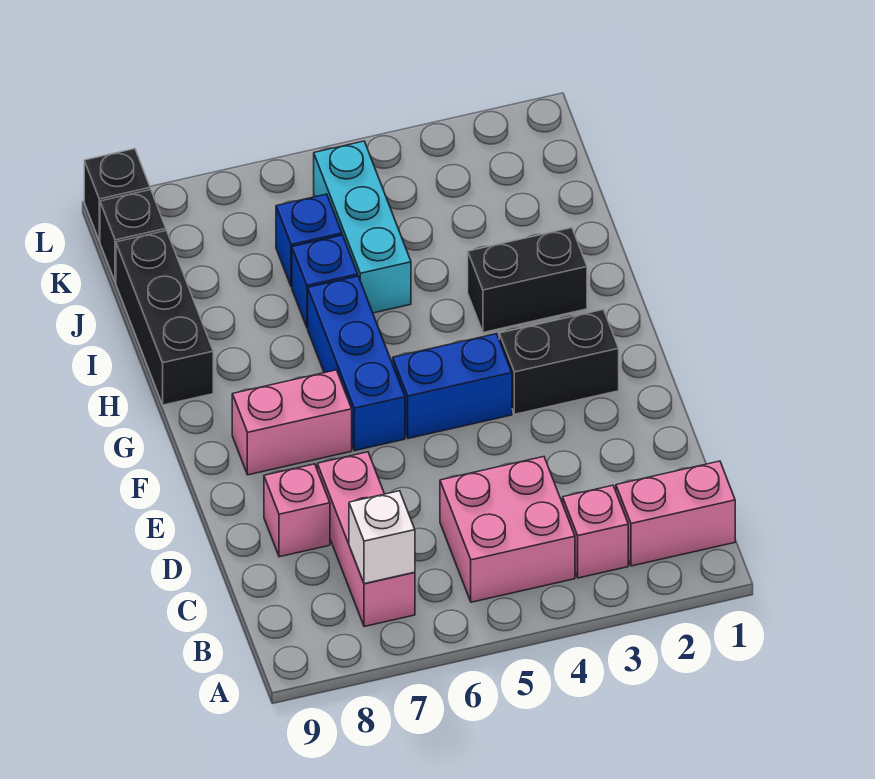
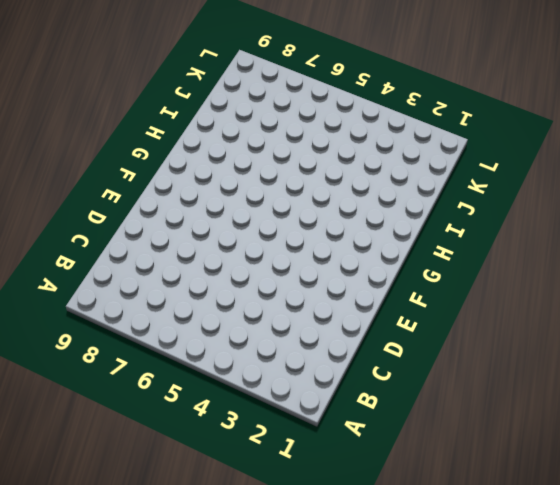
none -> pink 1x2 brick [616,461,735,566]
none -> pink 1x1 brick [563,485,628,578]
none -> pink 2x2 brick [440,457,575,602]

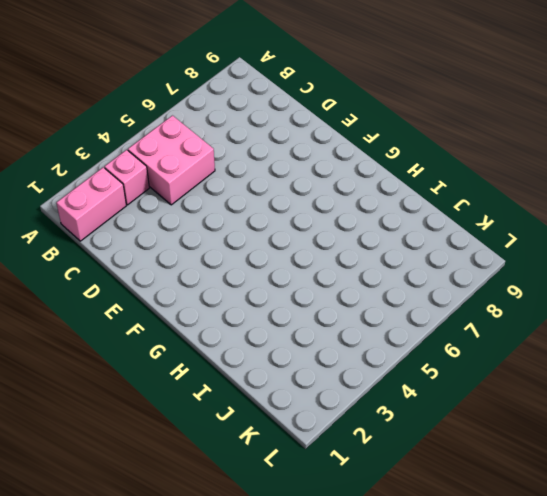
none -> pink 1x3 brick [317,452,415,627]
none -> pink 1x1 brick [264,464,330,557]
none -> black 1x2 brick [499,310,619,414]

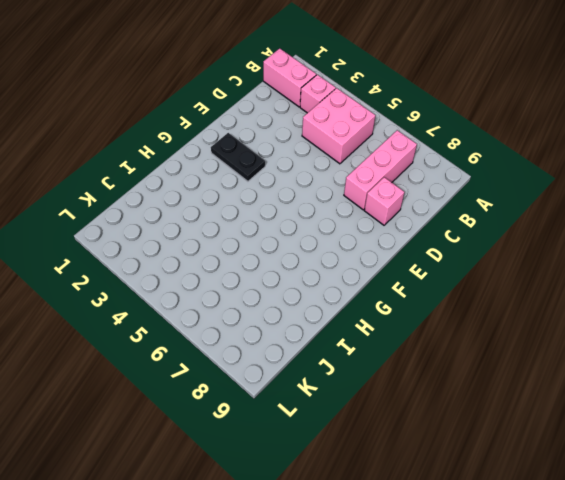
black 1x2 plate [211,133,265,181] -> black 1x2 brick [499,310,619,414]
none -> blue 1x2 brick [393,334,512,439]
none -> blue 1x3 brick [308,276,405,451]
none -> pink 1x2 brick [232,370,352,475]

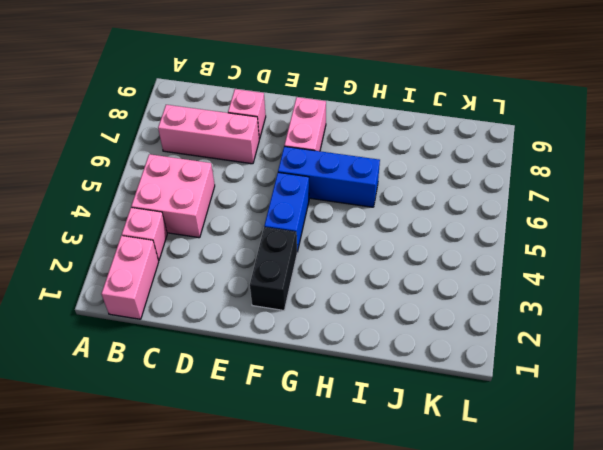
none -> black 1x2 brick [468,228,587,332]
none -> black 1x3 brick [116,231,213,405]
none -> cyan 1x3 brick [314,141,411,313]

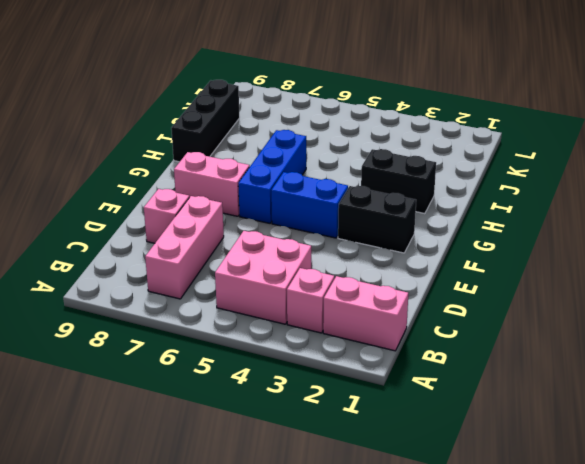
none -> cyan 1x3 brick [314,141,411,313]
none -> blue 1x1 brick [292,235,358,328]
none -> blue 1x1 brick [276,194,342,287]

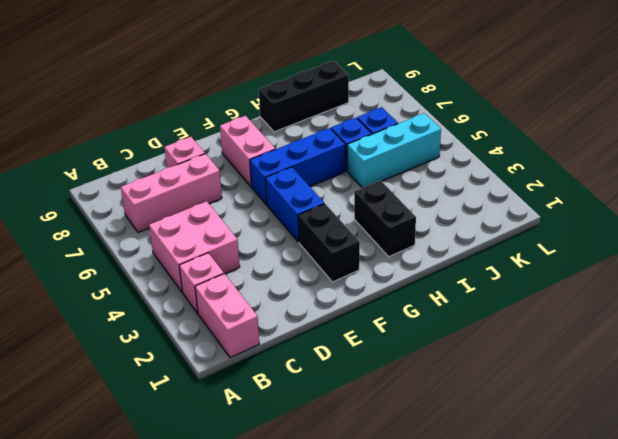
none -> black 1x1 brick [100,190,166,282]
none -> black 1x1 brick [84,149,150,241]
none -> white 1x1 brick [349,491,415,584]

